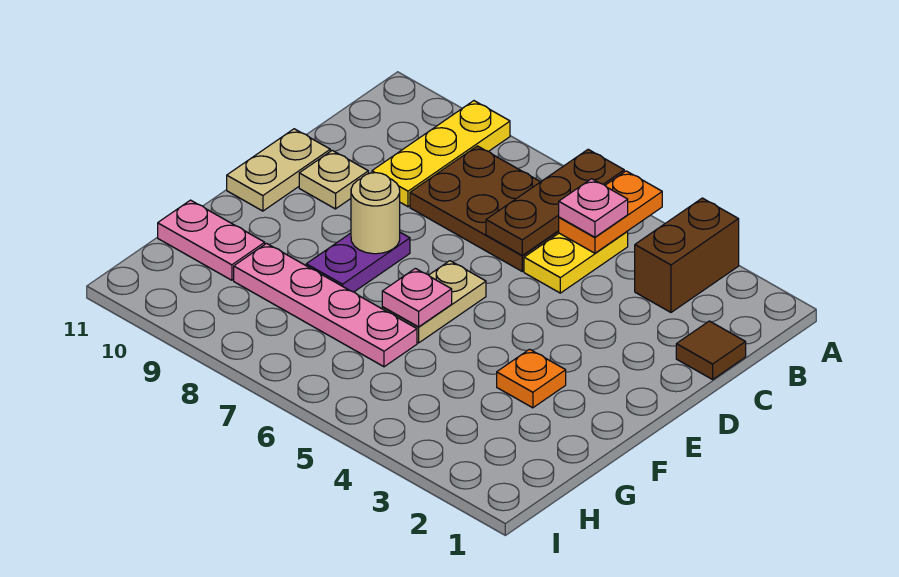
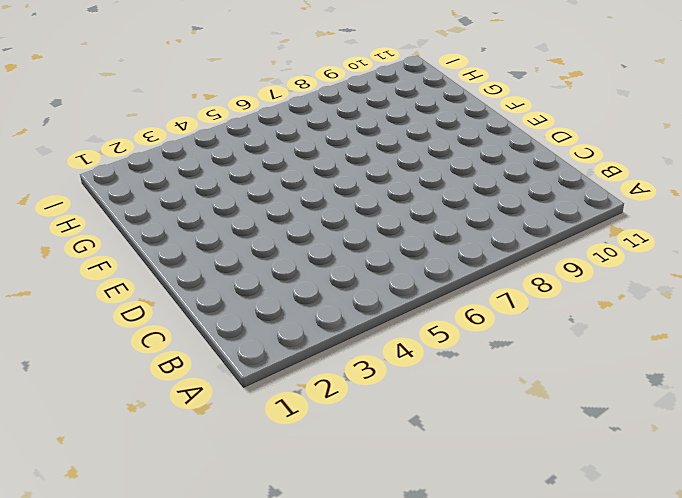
none -> brown 1x2 brick [635,198,739,312]
none -> yellow 1x3 plate [372,101,510,207]
none -> yellow 1x2 plate [524,231,628,293]

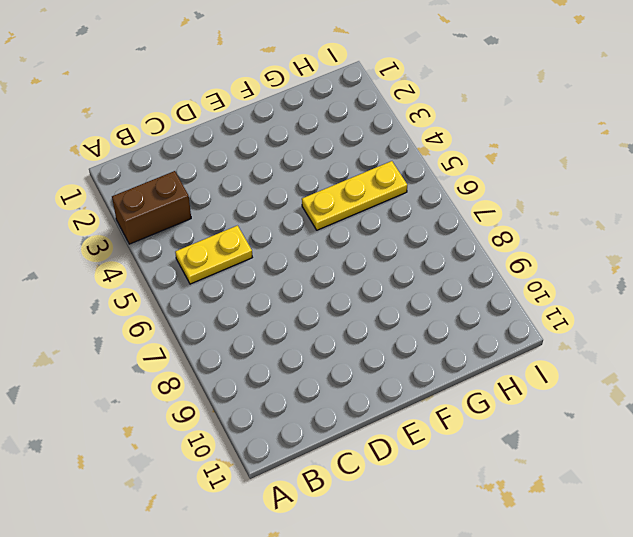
yellow 1x3 plate [302,161,407,230] -> yellow 1x3 plate moved to [372,101,510,207]
none -> brown 2x3 plate [410,146,559,271]
none -> brown 1x1 tile [676,321,746,379]
none -> tan 1x1 plate [299,150,369,209]

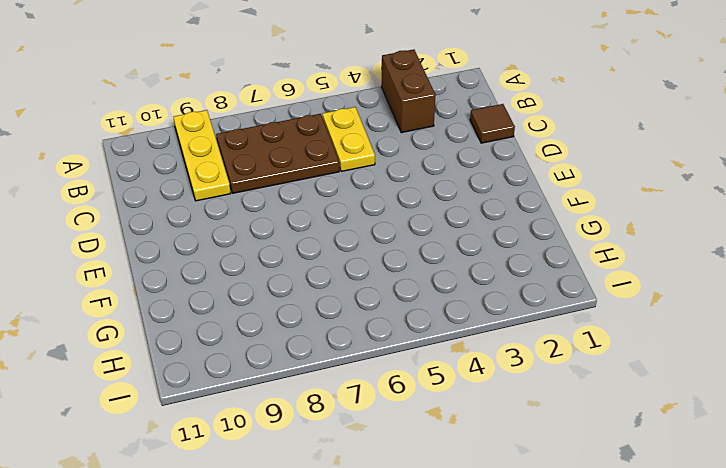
none -> tan 1x1 plate [299,150,369,209]
none -> tan 1x2 plate [227,129,330,211]
none -> tan 1x2 plate [382,261,486,343]

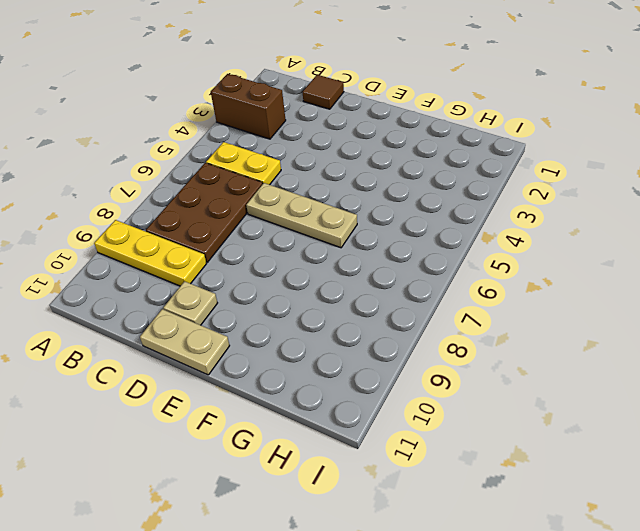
tan 1x3 plate [246,183,357,248] -> tan 1x2 plate [382,261,486,343]
none -> purple 1x2 plate [306,232,410,292]
none -> orange 1x1 plate [497,349,566,408]
none -> pink 1x4 plate [234,243,417,367]

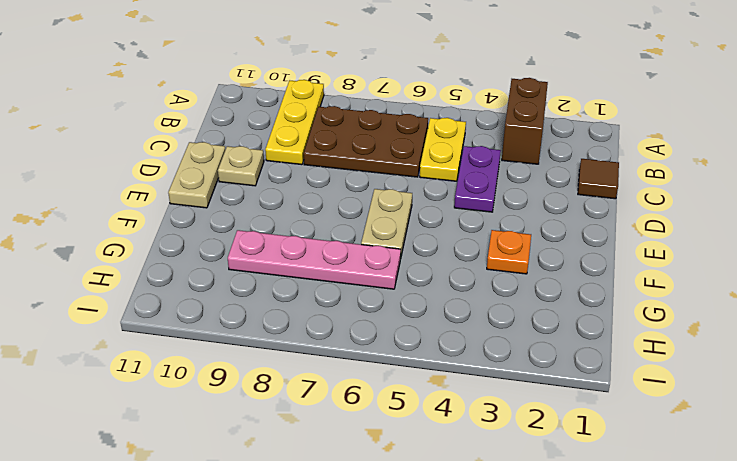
purple 1x2 plate [454,146,501,212] -> purple 1x2 plate moved to [306,232,410,292]
none -> pink 1x2 plate [158,200,265,280]
none -> orange 1x2 plate [559,171,662,253]
none -> brown 1x3 plate [486,149,624,256]

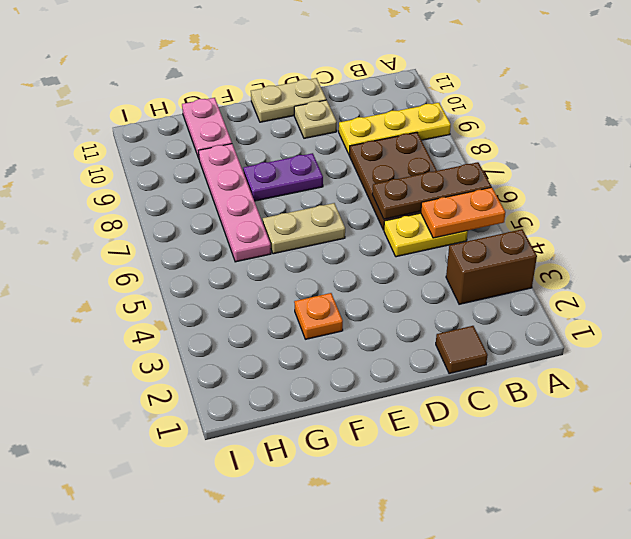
none -> tan 1x1 round brick [351,173,400,254]
none -> pink 1x1 plate [382,268,452,327]
none -> pink 1x1 plate [559,179,628,237]

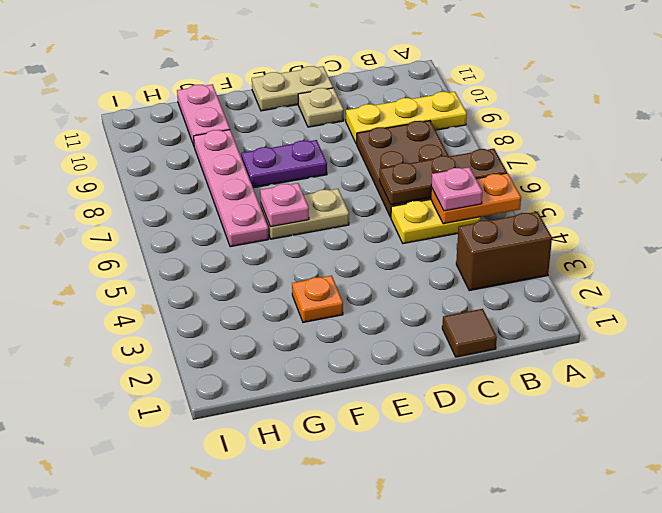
none -> tan 1x1 round brick [351,173,400,254]

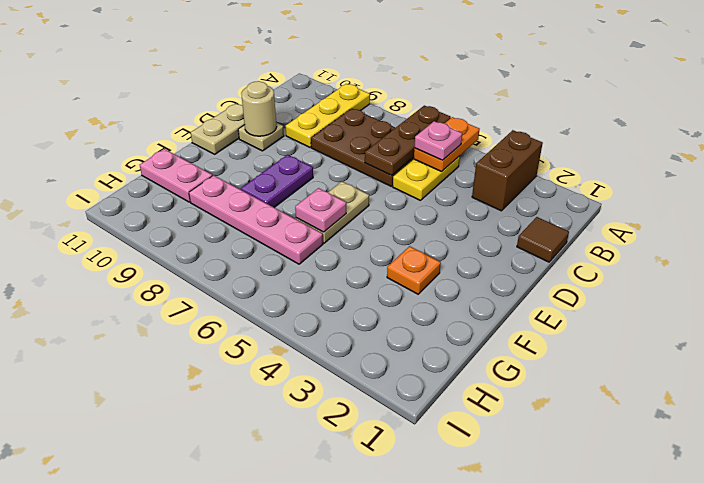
tan 1x1 round brick [241,81,277,136] -> tan 1x1 round brick moved to [351,173,400,254]

